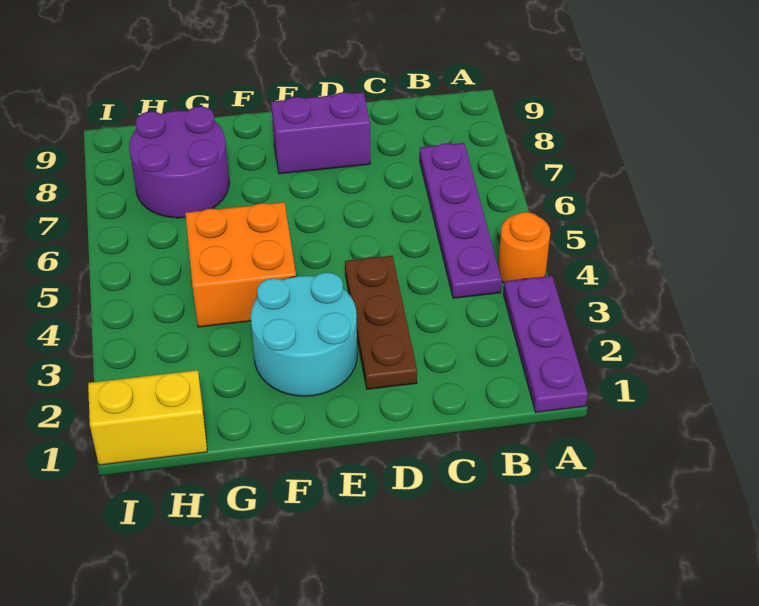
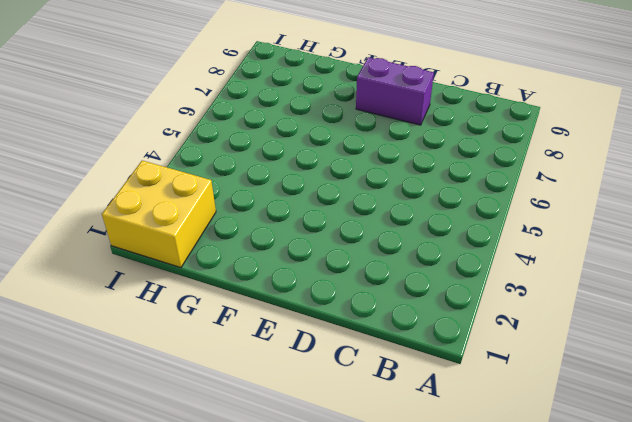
yellow 2x2 brick [102,161,216,268] -> yellow 1x2 brick [88,370,207,465]
none -> purple 1x3 plate [503,276,588,412]
none -> orange 1x1 round brick [498,212,550,283]

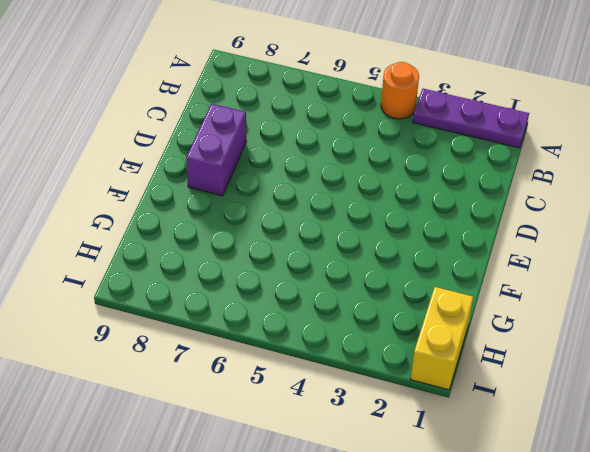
none -> purple 1x4 plate [420,143,502,298]
none -> brown 1x3 plate [345,256,417,389]

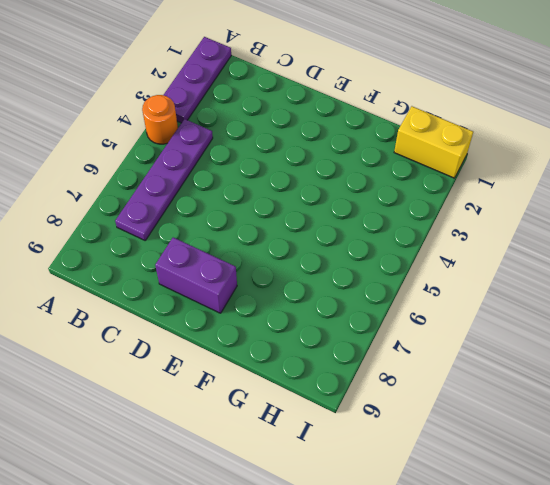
none -> brown 1x3 plate [345,256,417,389]
none -> cyan 2x2 round brick [251,272,357,396]

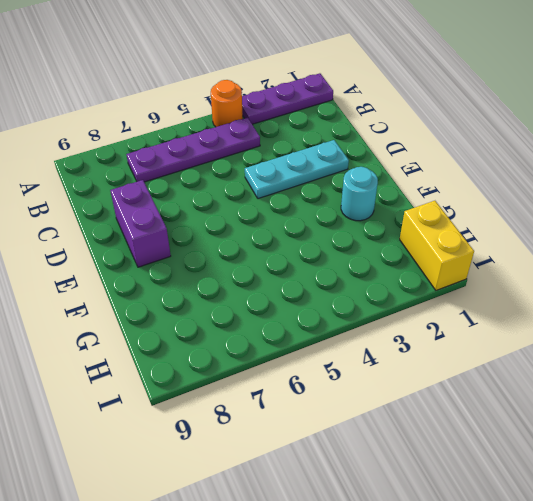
cyan 1x3 plate [245,140,349,199] -> brown 1x3 plate [345,256,417,389]
cyan 1x1 round brick [341,167,378,221] -> cyan 2x2 round brick [251,272,357,396]
none -> orange 2x2 brick [185,202,296,327]
none -> purple 2x2 round brick [129,107,229,218]

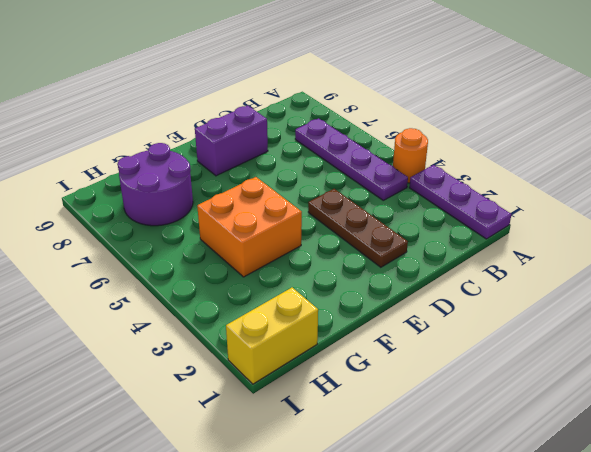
none -> cyan 2x2 round brick [251,272,357,396]

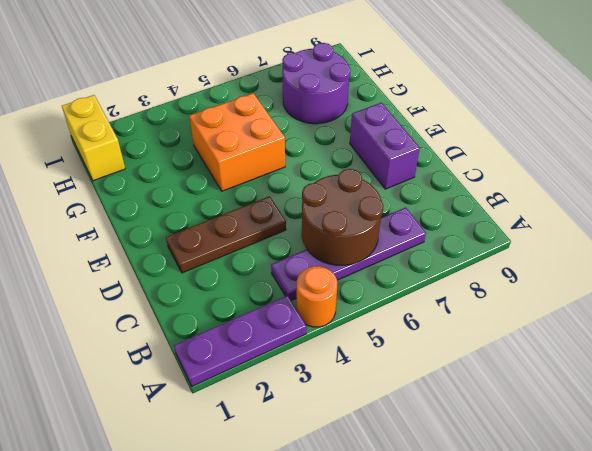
brown 2x2 round brick [302,169,384,265] -> none
none -> cyan 2x2 round brick [251,272,357,396]

